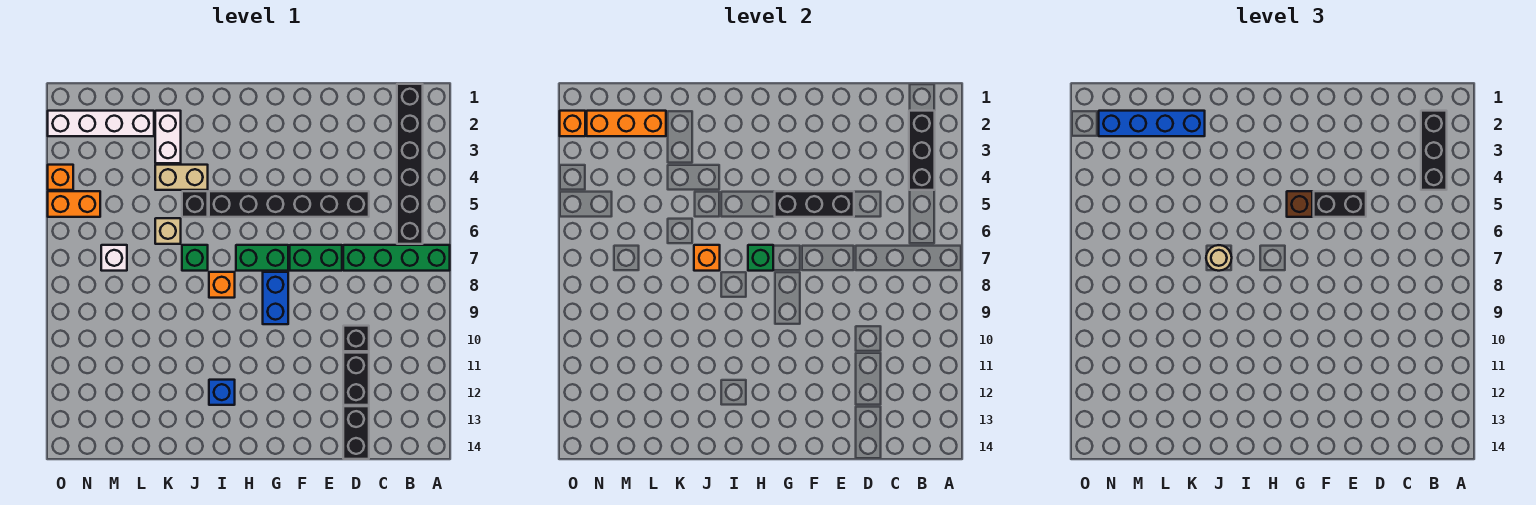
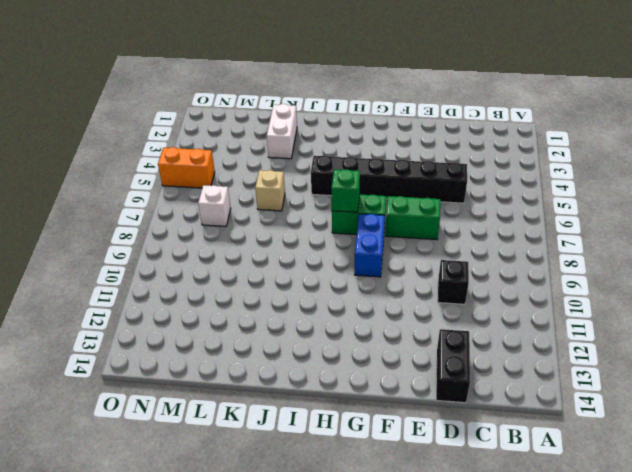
none -> green 1x4 brick [343,245,450,271]
none -> black 1x6 brick [397,84,423,244]
none -> black 1x2 brick [343,353,369,405]
none -> orange 1x1 brick [209,272,235,298]

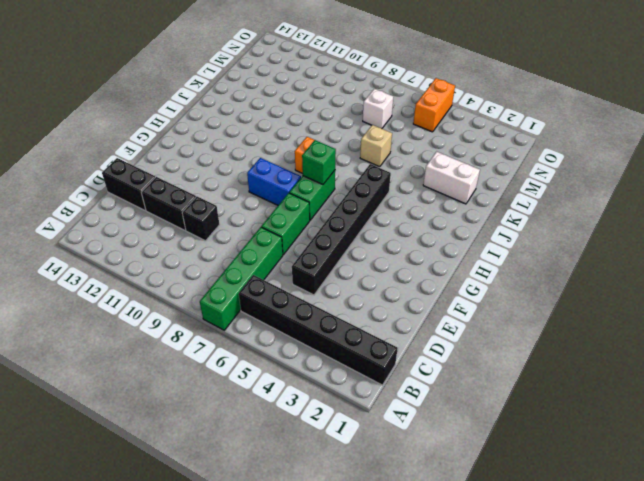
none -> blue 1x1 brick [209,380,235,405]
none -> tan 1x2 brick [155,165,208,190]
none -> black 1x1 brick [182,191,208,217]
none -> green 1x1 brick [182,245,208,271]

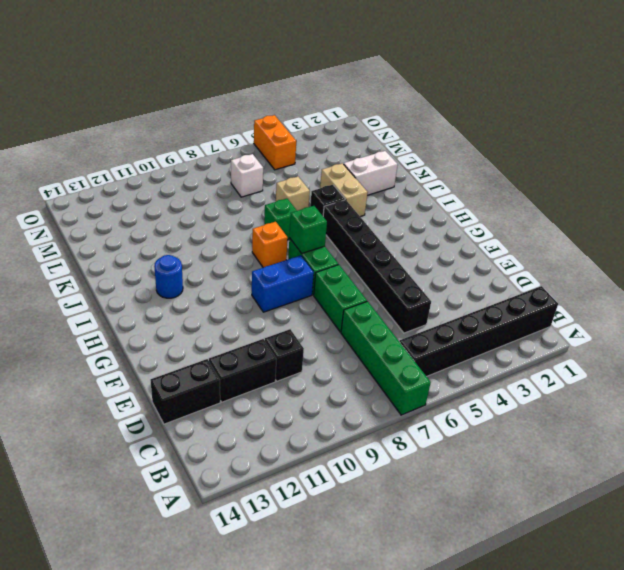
blue 1x1 round brick [154,255,183,298] -> blue 1x1 brick [209,380,235,405]
none -> white 1x4 brick [48,111,154,136]
none -> orange 1x1 brick [48,165,73,190]
none -> black 1x3 brick [909,111,935,190]
none -> black 1x3 brick [775,191,854,217]

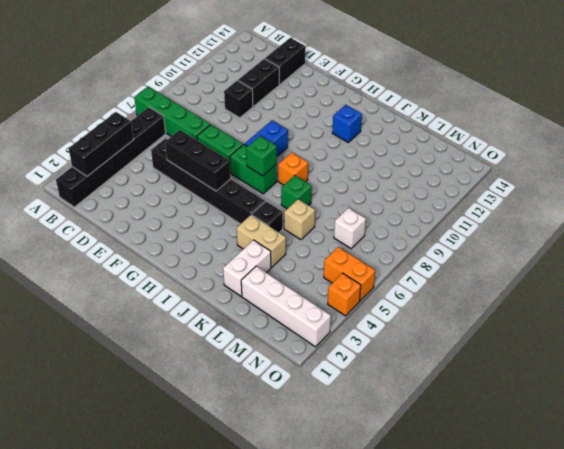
none -> orange 1x1 brick [694,245,720,271]
none -> orange 1x3 brick [587,111,666,136]
none -> orange 1x1 brick [560,111,585,136]
none -> black 1x3 brick [1421,111,1447,190]

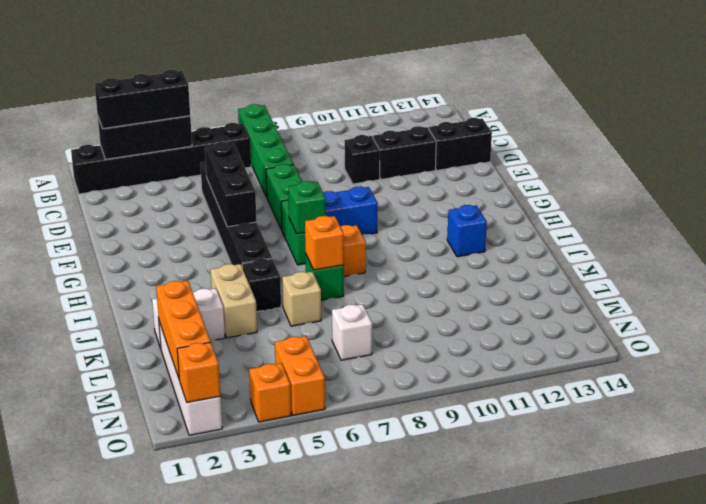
none -> black 1x2 brick [1314,191,1366,217]
none -> brown 1x1 brick [1287,191,1312,217]
none -> tan 1x1 round brick [1206,245,1232,271]
none -> blue 1x4 brick [1099,111,1205,136]

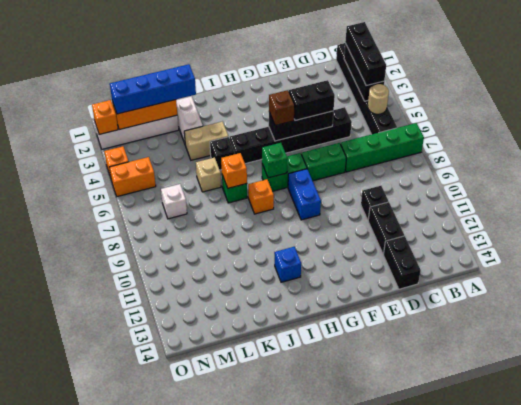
tan 1x1 round brick [368,84,389,114] -> tan 1x1 round brick moved to [1206,245,1232,271]

